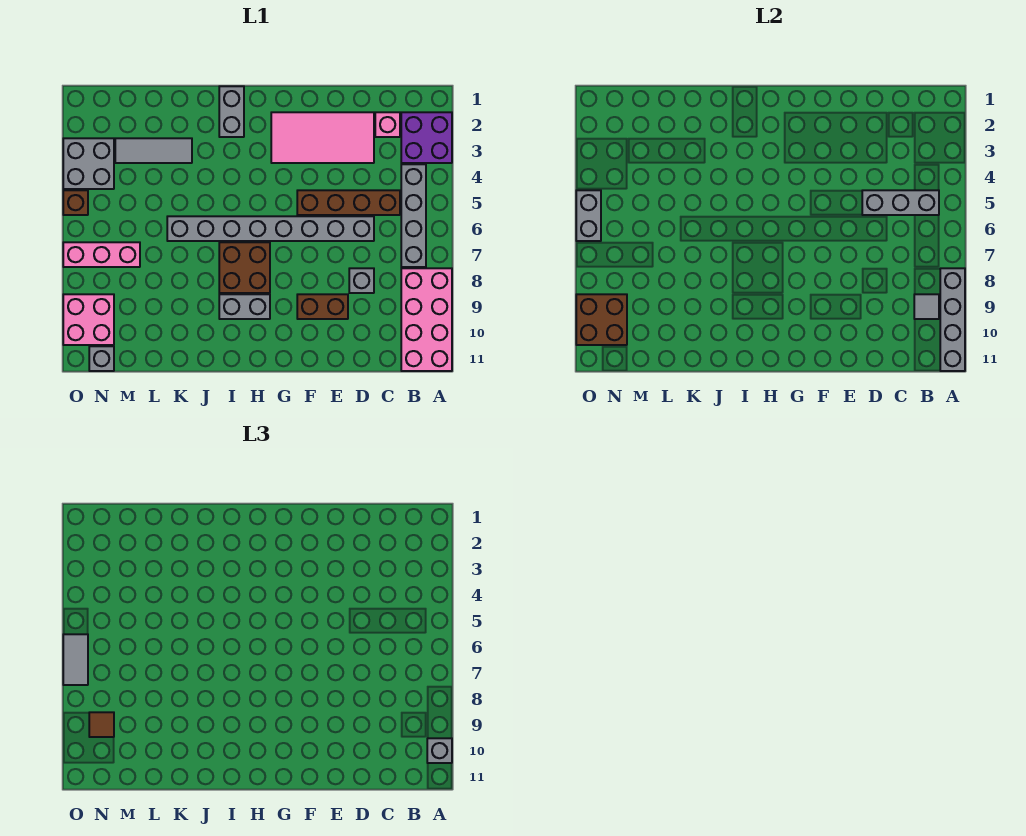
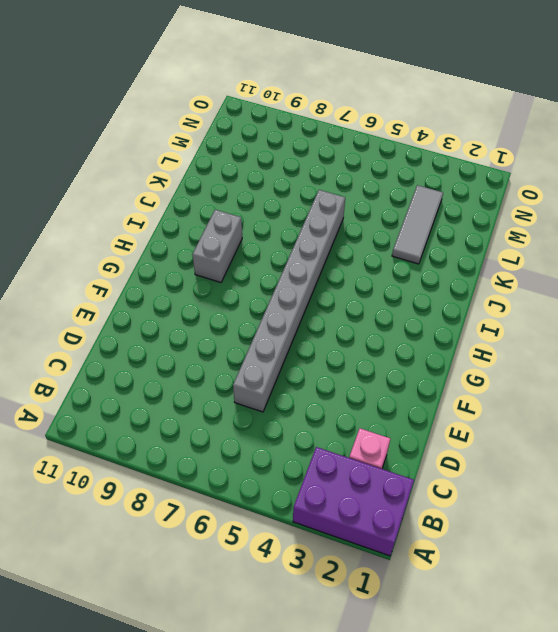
purple 2x3 brick [293,447,414,556] -> purple 2x2 brick [401,112,452,163]
none -> pink 2x4 brick [401,268,452,371]
none -> grey 1x4 brick [401,164,426,267]
none -> brown 1x4 brick [297,190,400,215]

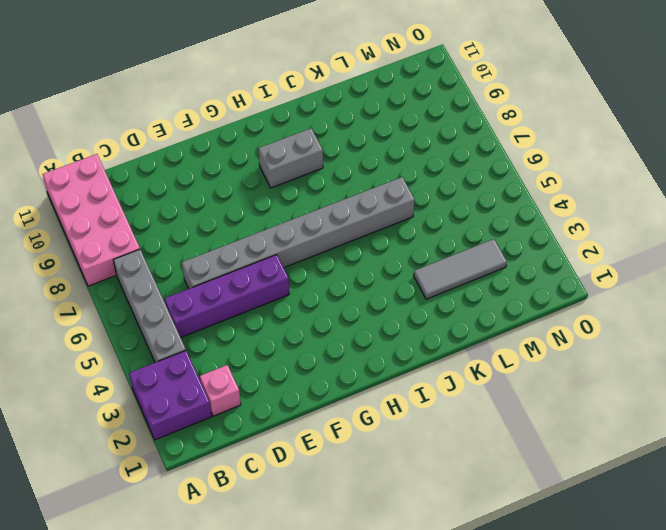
purple 1x4 brick [165,255,289,337] -> brown 1x4 brick [297,190,400,215]
none -> pink 2x4 tile [271,112,374,163]
none -> grey 1x1 brick [349,268,374,293]
none -> brown 1x2 brick [297,294,348,319]

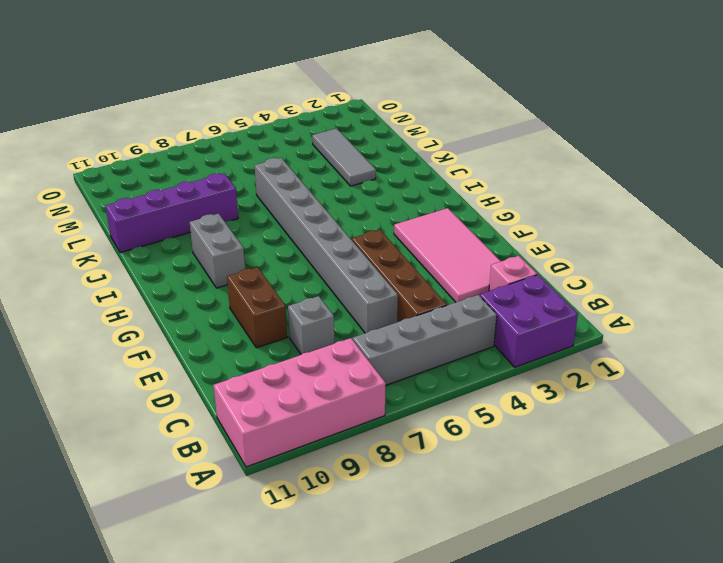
purple 1x4 brick [106,173,238,253] -> none
none -> brown 2x2 brick [219,242,270,293]
none -> grey 1x2 brick [219,86,244,137]
none -> pink 1x3 brick [63,242,140,267]

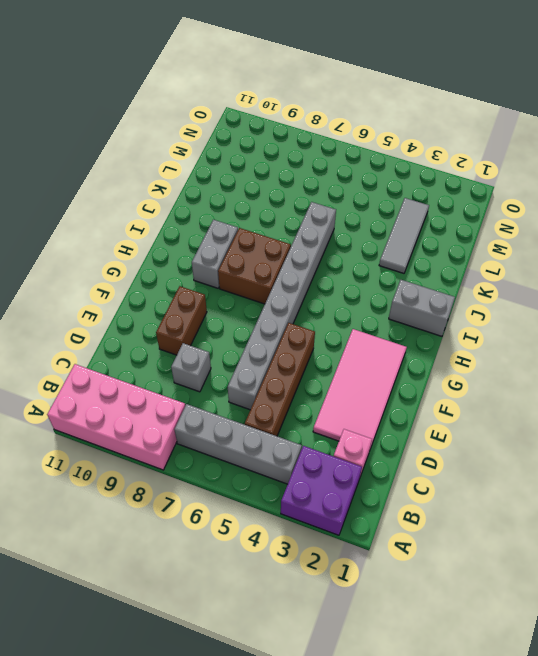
none -> pink 1x3 brick [63,242,140,267]
none -> grey 2x2 brick [63,138,114,189]
none -> pink 2x2 brick [63,294,114,345]

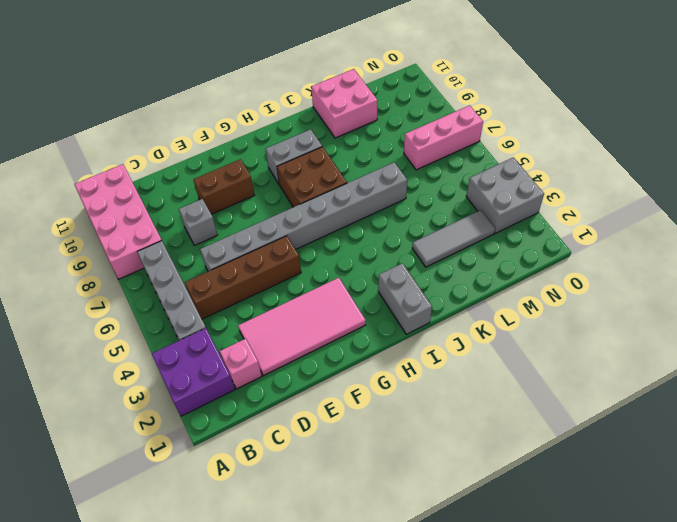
pink 2x2 brick [311,69,378,138] -> pink 2x2 brick moved to [63,294,114,345]
none -> grey 1x1 brick [89,346,114,371]
none -> brown 1x1 brick [63,190,88,215]
none -> grey 1x4 brick [940,268,965,371]

